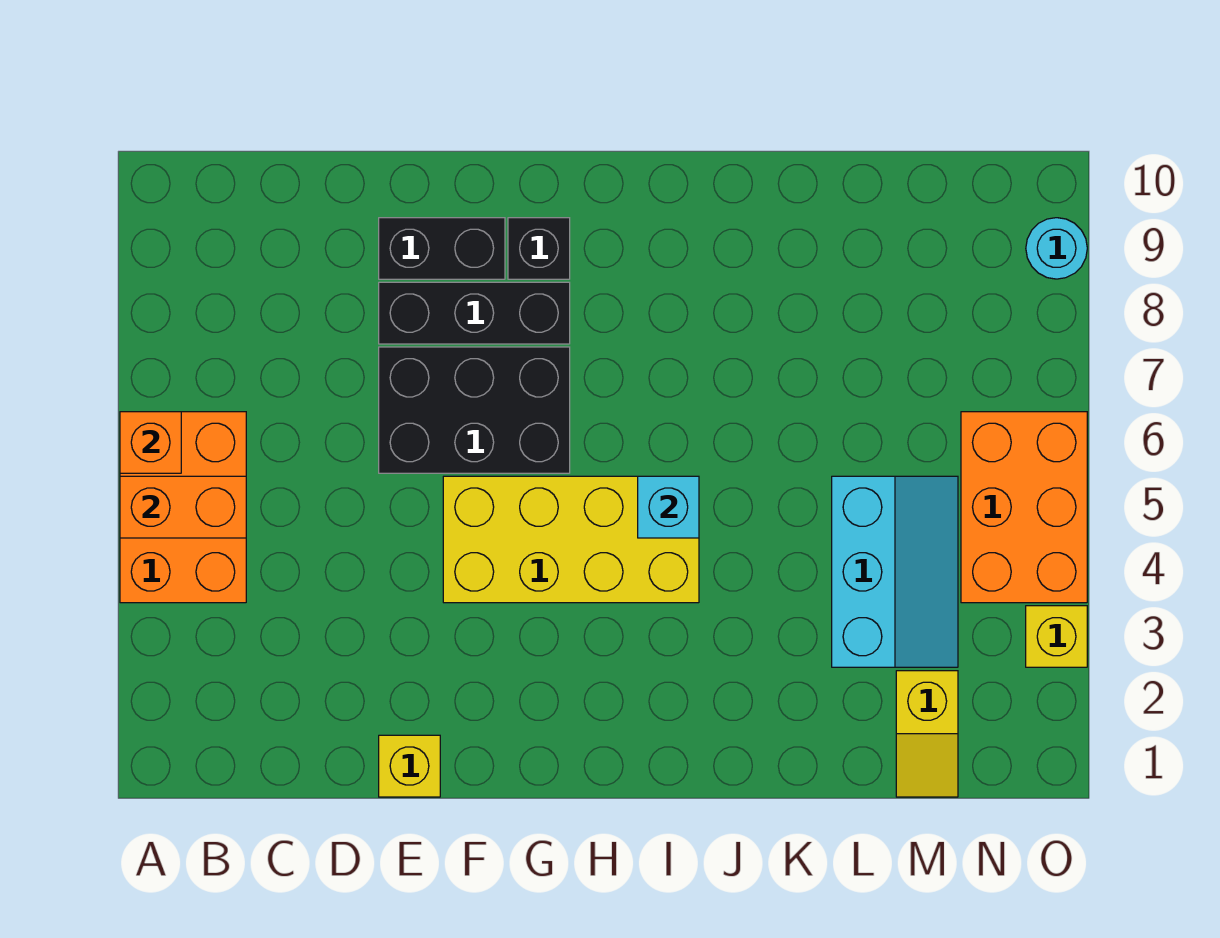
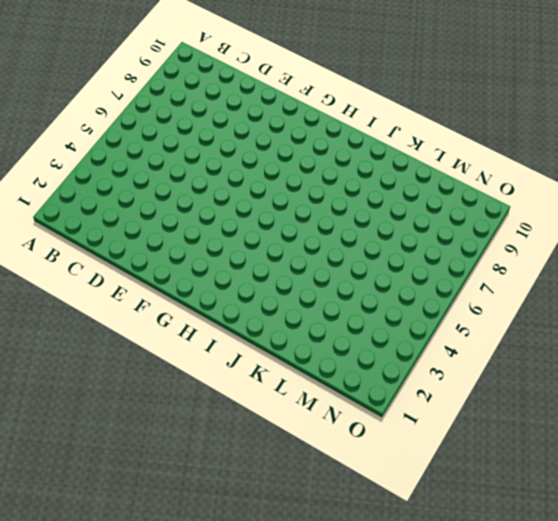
none -> orange 2x3 brick [120,412,246,603]
none -> yellow 1x1 brick [379,735,440,797]
none -> black 2x3 brick [379,347,570,473]

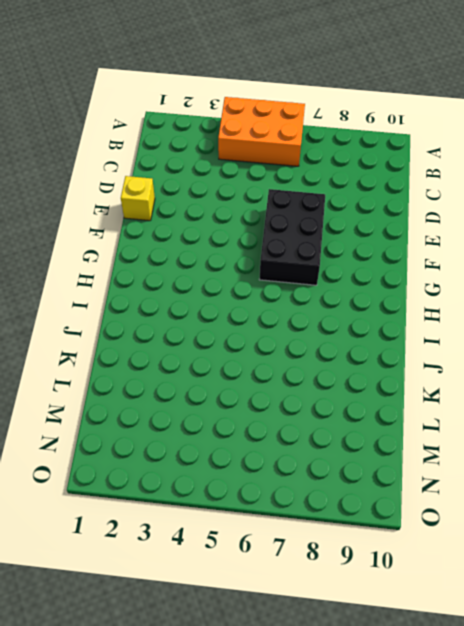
none -> black 1x3 brick [379,282,570,344]
none -> black 1x2 brick [379,218,505,279]
none -> yellow 2x4 brick [443,476,699,603]

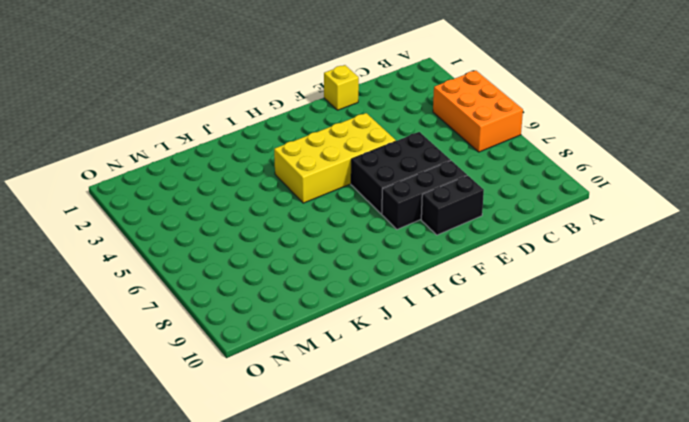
none -> black 1x1 brick [508,218,570,279]
none -> cyan 2x3 slope [832,476,958,667]
none -> yellow 1x2 slope [896,671,958,797]

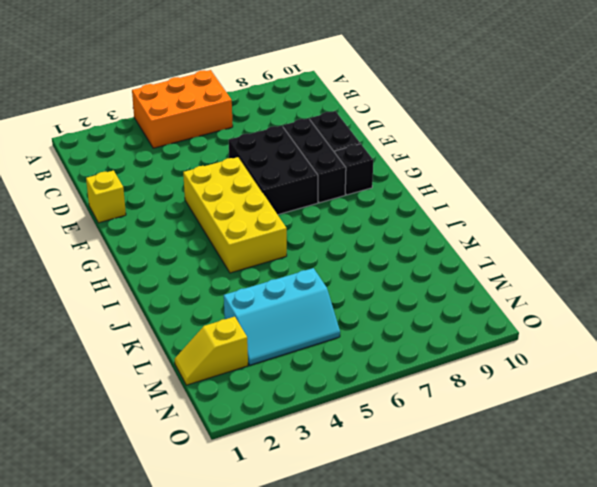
none -> orange 2x3 brick [961,412,1087,603]
none -> yellow 1x1 brick [1026,606,1087,667]
none -> cyan 1x1 round brick [1026,218,1087,279]

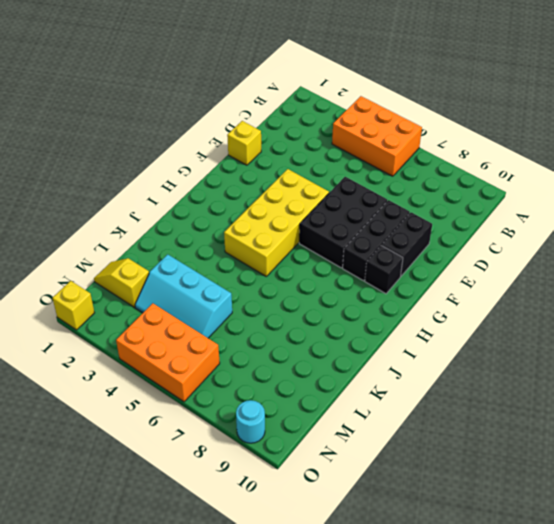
yellow 1x1 brick [52,281,94,330] -> yellow 1x1 brick moved to [1026,606,1087,667]
none -> orange 1x2 brick [120,476,246,538]
none -> orange 1x1 brick [120,412,181,473]
none -> cyan 1x1 brick [638,476,699,538]

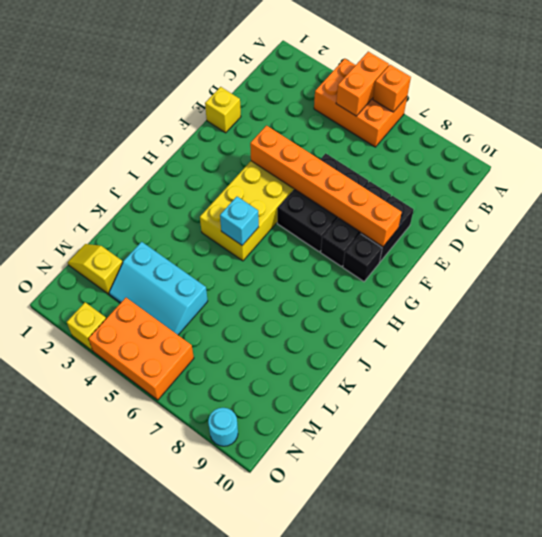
orange 1x6 brick [250,126,402,247] -> none

